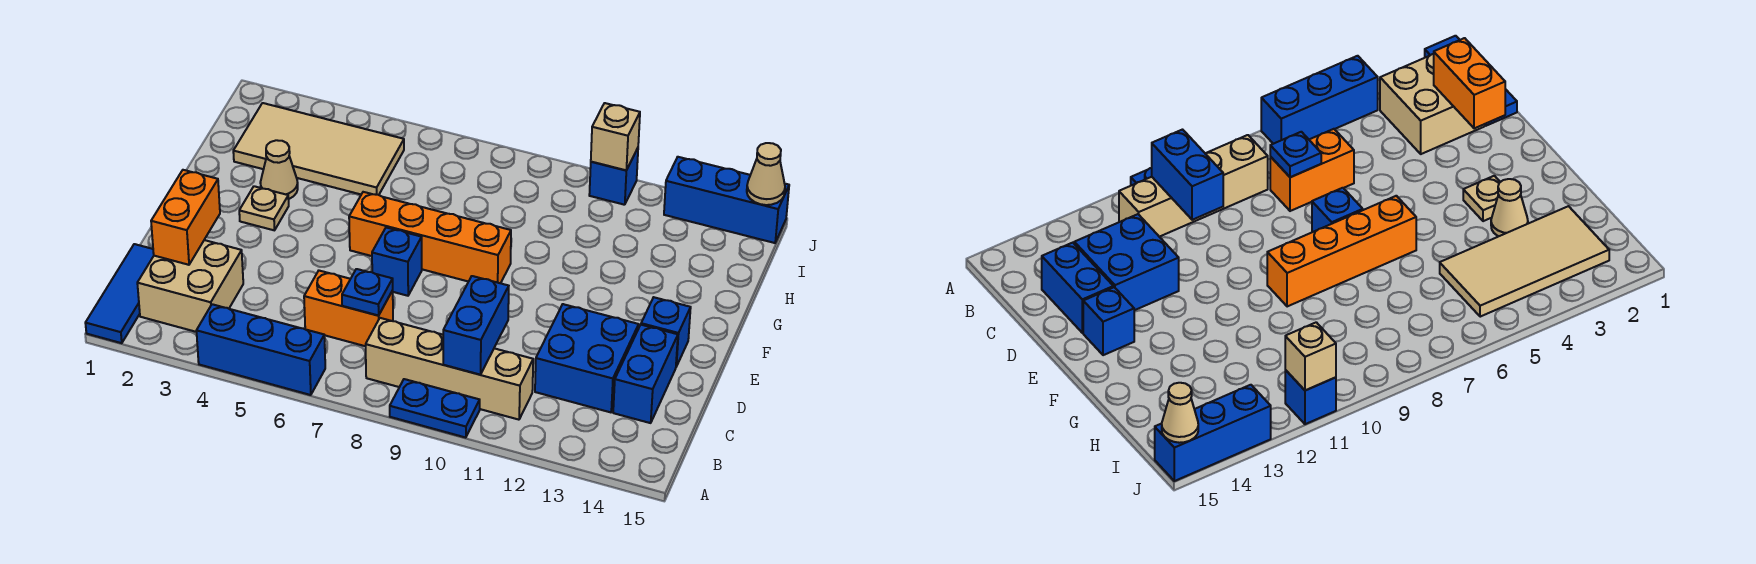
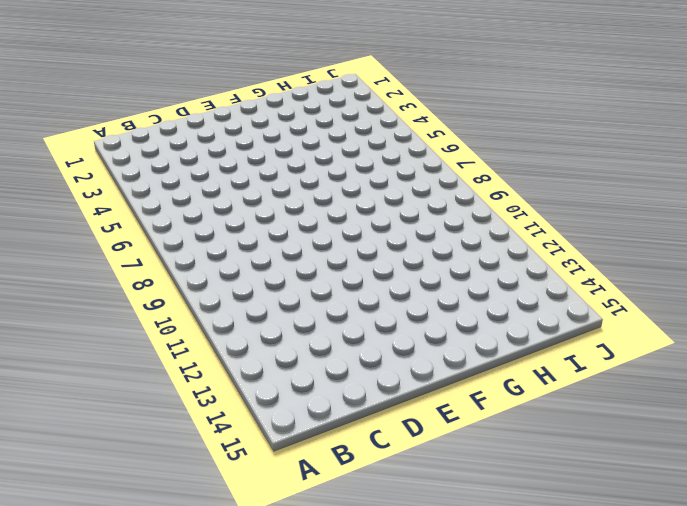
none -> blue 1x3 tile [85,244,154,343]
none -> blue 1x3 brick [196,304,325,395]
none -> blue 1x2 plate [390,379,480,438]

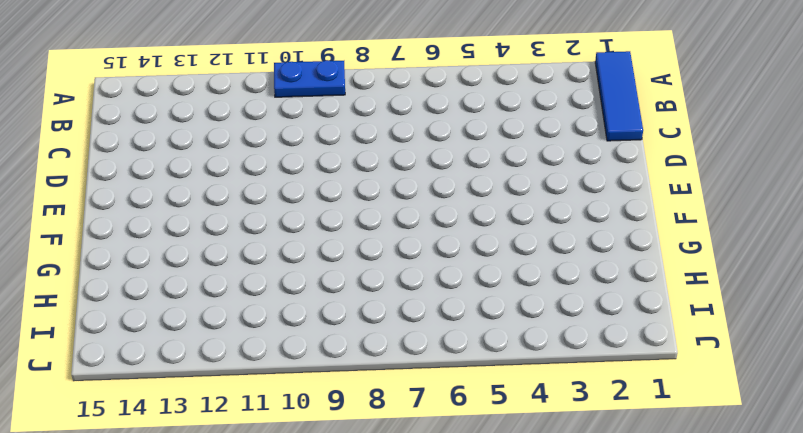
none -> blue 1x3 brick [196,304,325,395]
none -> tan 2x2 brick [137,240,243,332]
none -> tan 1x4 brick [366,318,533,420]

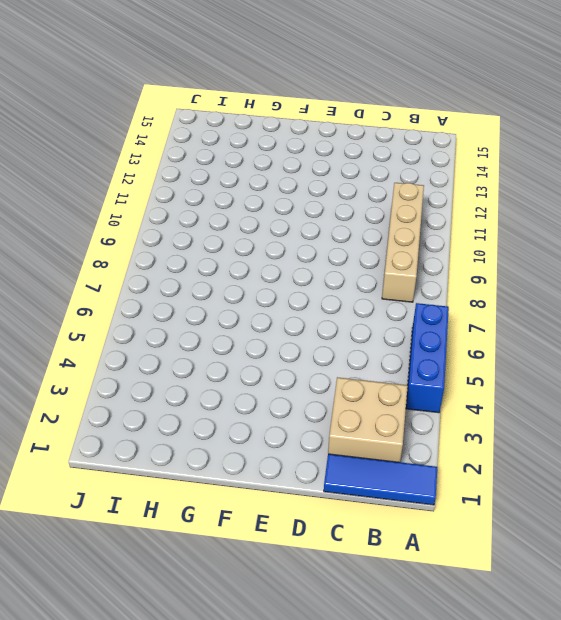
none -> blue 1x2 plate [390,379,480,438]
none -> orange 1x2 brick [304,271,393,346]
none -> blue 2x2 brick [535,304,639,412]

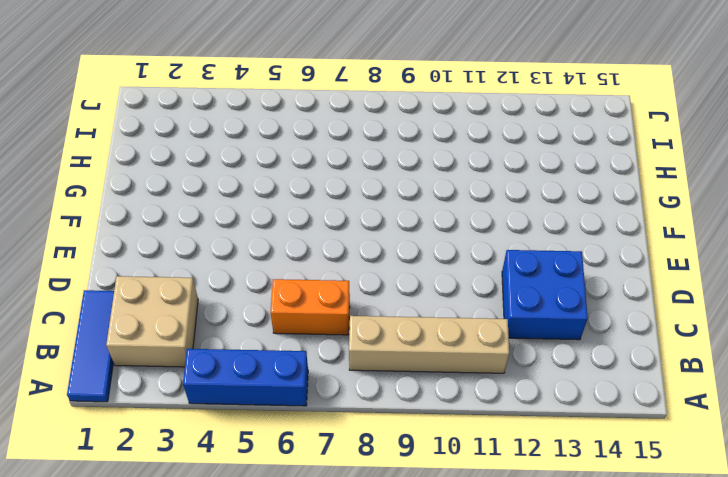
none -> blue 1x2 plate [390,379,480,438]
none -> blue 1x2 brick [613,325,678,423]
none -> blue 1x1 brick [372,228,422,296]

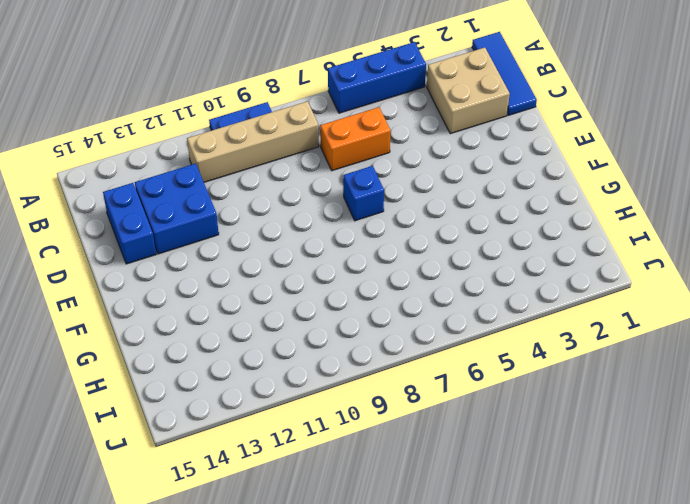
none -> blue 1x1 brick [641,297,691,367]
none -> tan 1x1 plate [239,186,289,230]
none -> orange 1x4 brick [349,192,511,283]

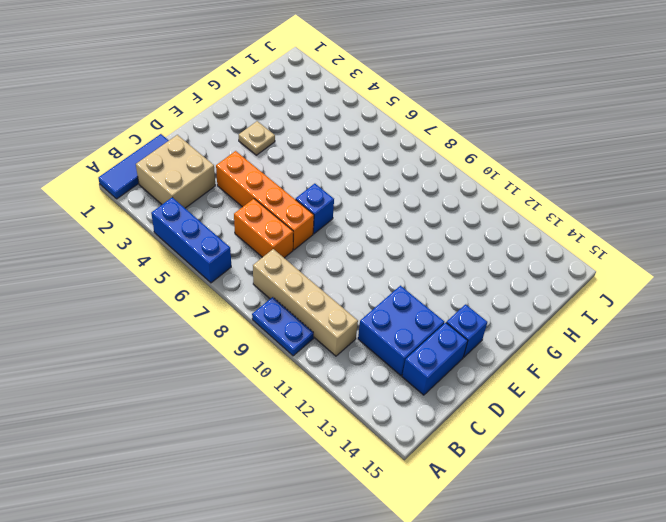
orange 1x4 brick [216,151,314,250] -> orange 1x4 brick moved to [349,192,511,283]
none -> tan 1x1 cone [260,140,298,199]
none -> tan 2x4 tile [233,103,404,195]
none -> blue 1x1 brick [589,148,638,205]

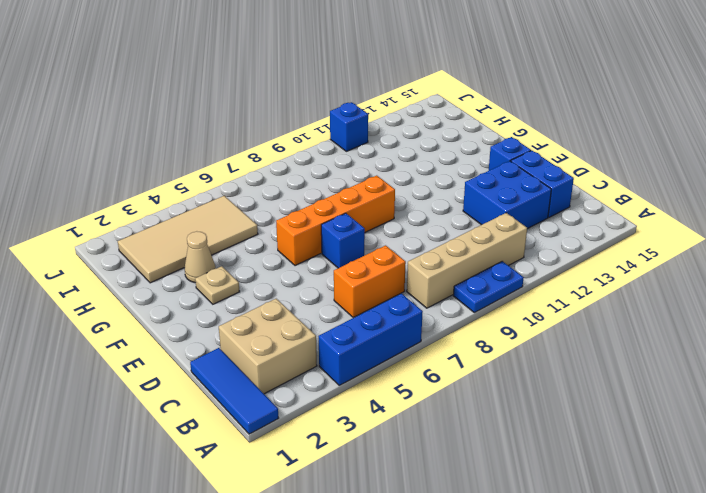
none -> blue 1x3 brick [664,157,789,243]
none -> blue 1x2 brick [443,276,509,375]
none -> orange 1x2 brick [151,170,220,265]

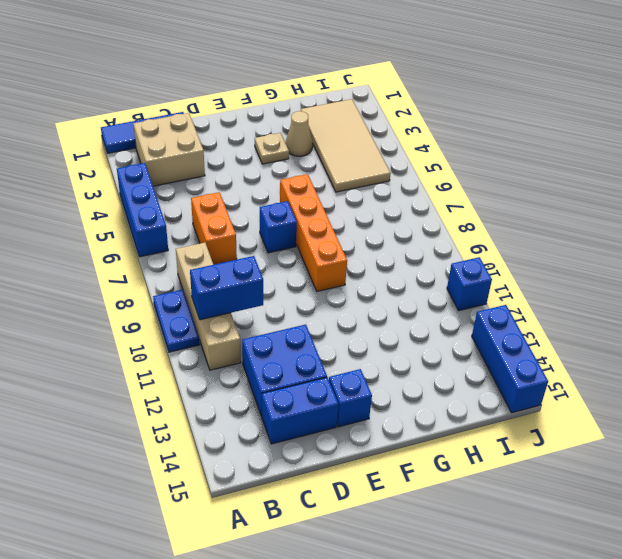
none -> orange 1x2 brick [151,170,220,265]
none -> blue 1x1 plate [342,269,393,316]
none -> tan 1x1 brick [591,103,640,170]

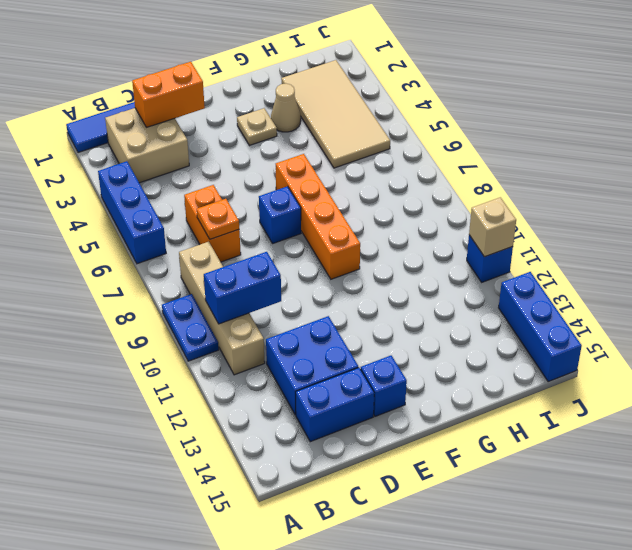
orange 1x1 plate [197,199,239,239] -> blue 1x1 plate [342,269,393,316]
none -> tan 1x1 cone [747,143,785,205]

